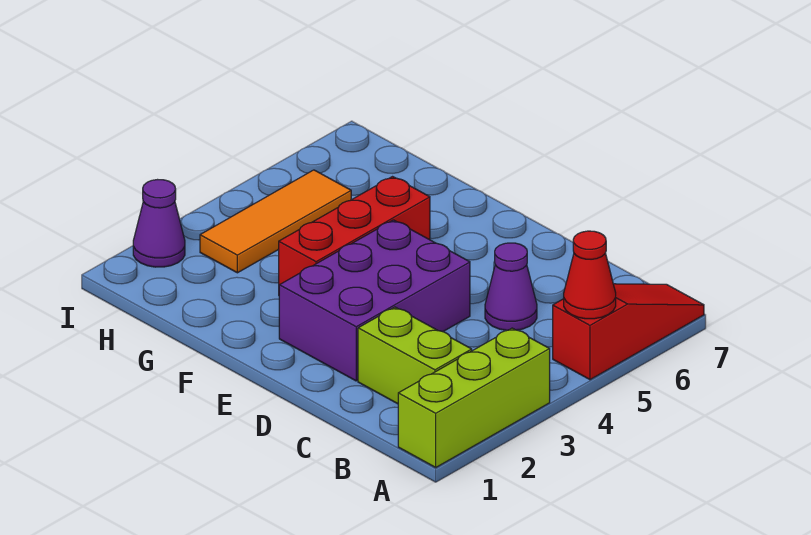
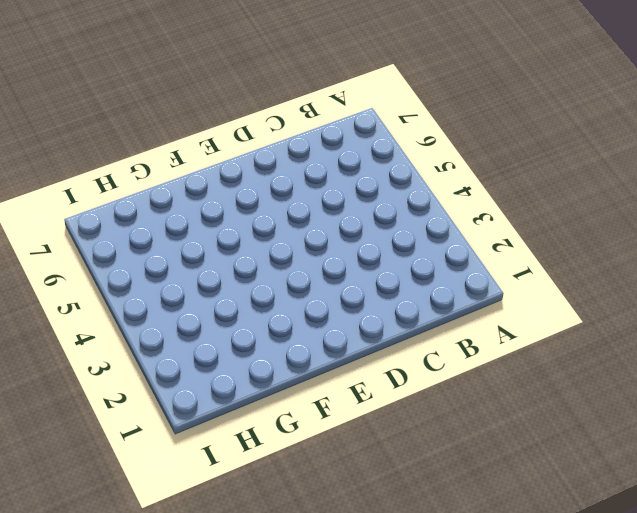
none -> lime 1x3 brick [398,328,550,467]
none -> red 1x3 slope [553,284,704,380]

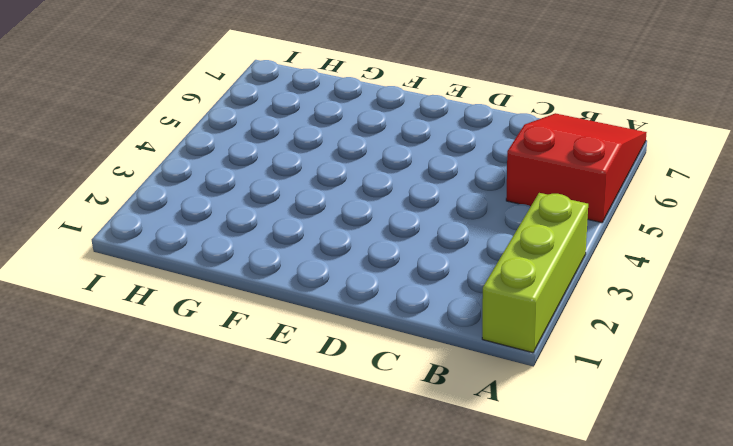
red 2x3 slope [506,113,647,223] -> red 1x3 slope [553,284,704,380]
none -> lime 1x2 brick [358,307,472,404]
none -> purple 1x1 cone [485,243,537,330]

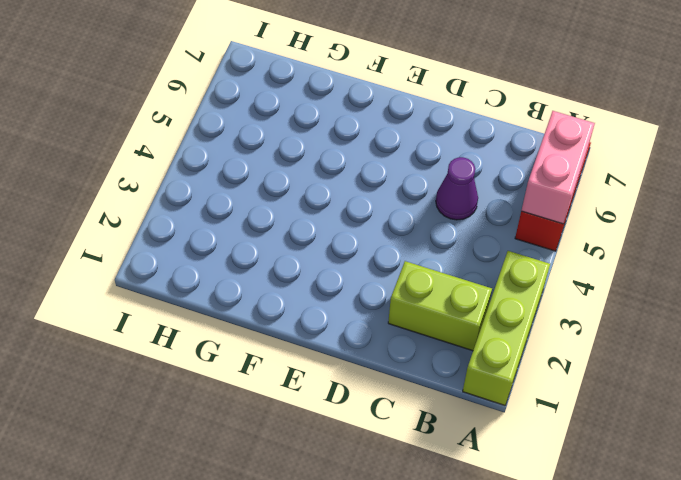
pink 1x2 brick [521,111,595,224] -> red 1x1 cone [564,231,616,319]
none -> purple 2x3 brick [279,220,470,381]
none -> red 1x3 brick [279,177,430,285]

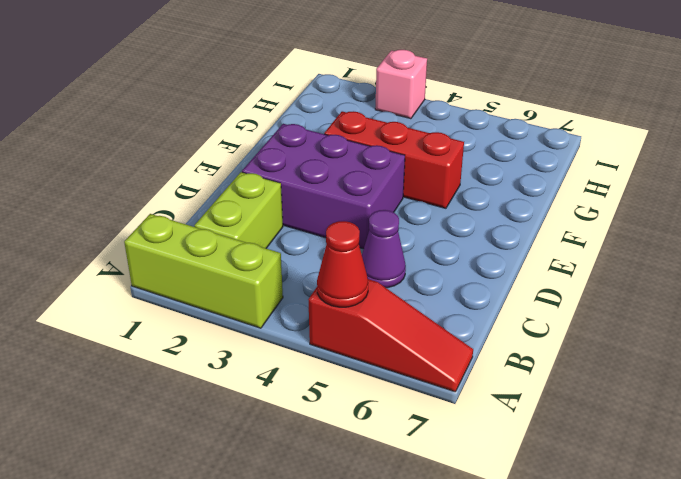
pink 1x1 brick [375,50,427,119] -> none
none -> orange 1x3 tile [200,170,351,273]
none -> purple 1x1 cone [133,180,185,267]

